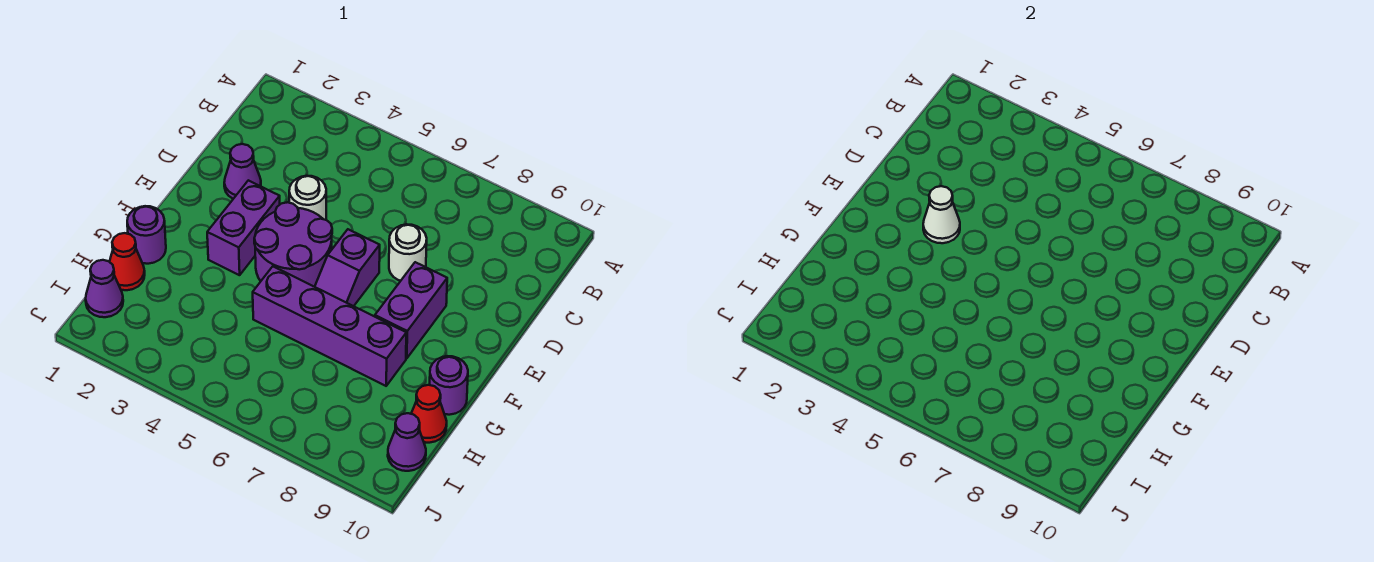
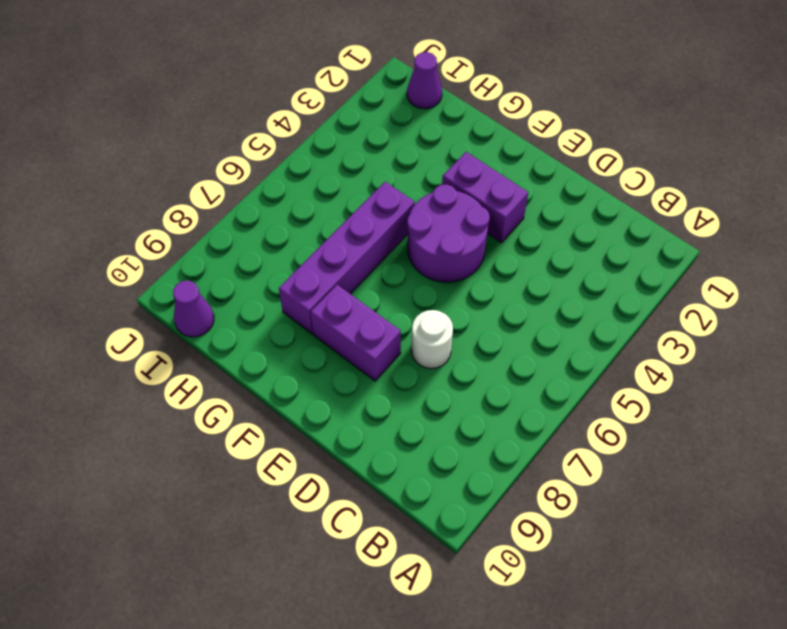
none -> purple 1x1 cone [224,144,261,199]
none -> white 1x1 round brick [289,176,326,220]
none -> purple 1x2 slope [315,229,380,306]

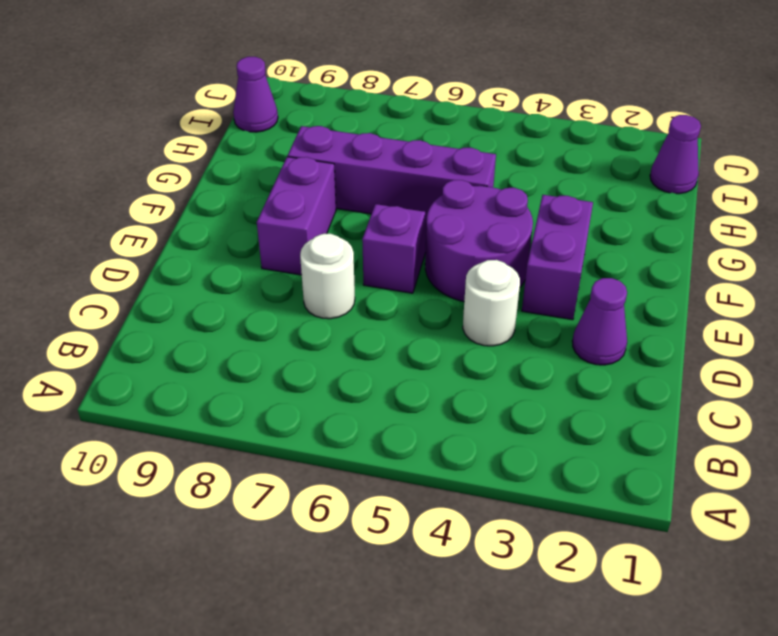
none -> purple 1x1 round brick [127,206,166,264]
none -> purple 1x1 round brick [430,356,468,415]
none -> red 1x1 cone [110,233,145,290]

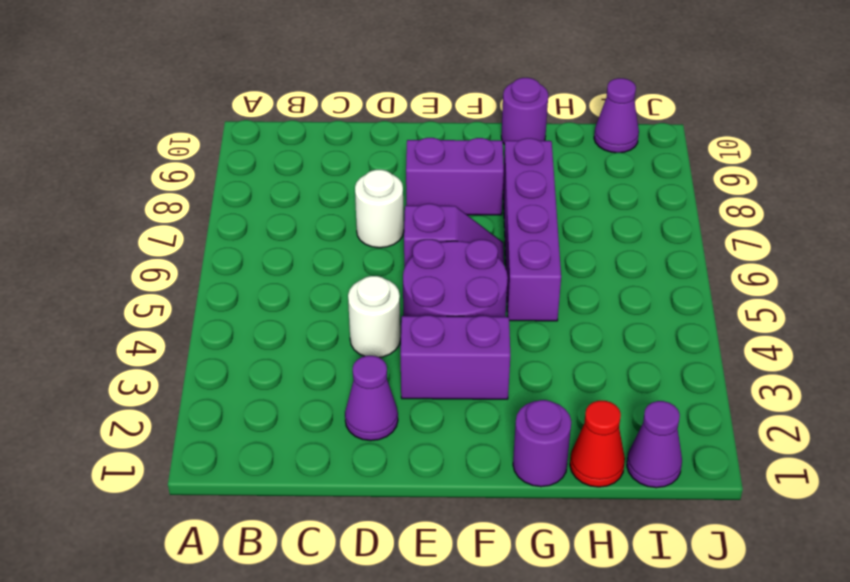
none -> red 1x1 cone [411,385,447,443]
none -> white 1x1 cone [923,186,960,243]

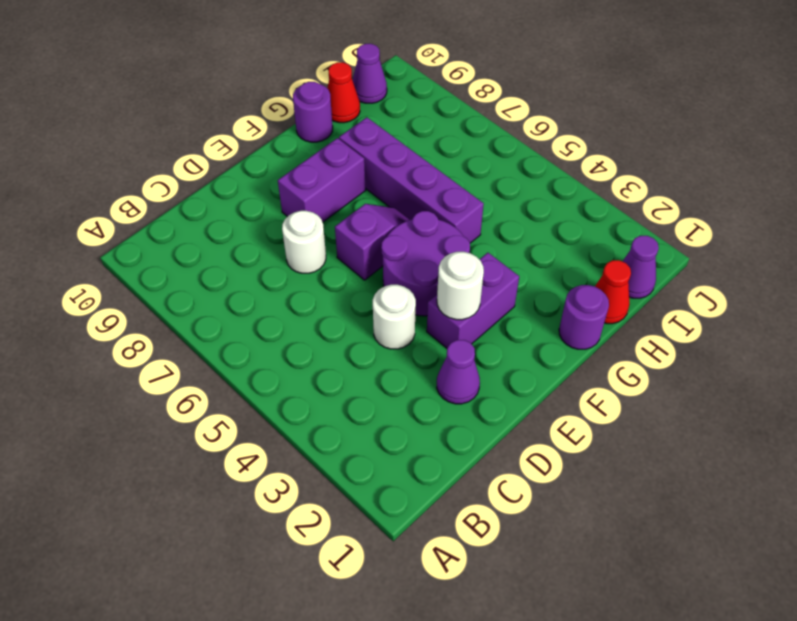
white 1x1 round brick [437,252,484,320] -> white 1x1 cone [923,186,960,243]

